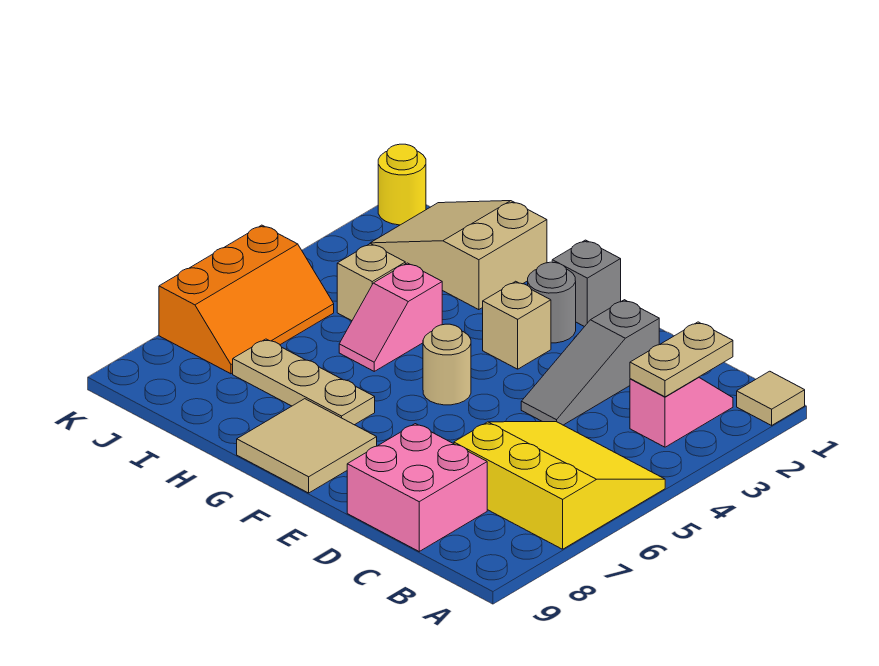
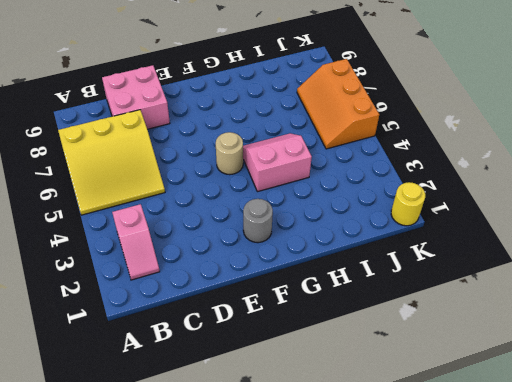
pink 2x2 slope [243,133,312,192] -> pink 1x2 slope [339,263,442,371]
none -> tan 1x1 tile [737,371,805,425]
none -> grey 1x3 slope [521,300,659,425]
none -> grey 1x1 brick [552,240,621,327]

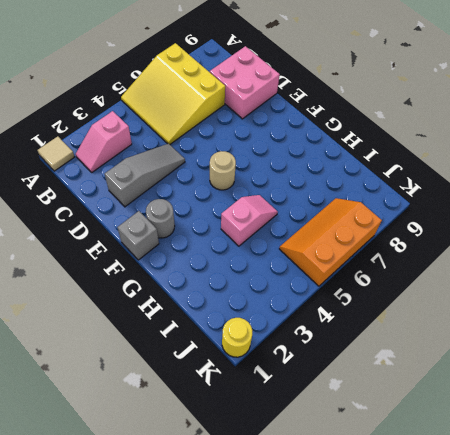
none -> tan 1x1 brick [483,281,551,369]
none -> tan 2x2 tile [237,399,377,493]
none -> tan 1x3 plate [233,339,375,425]

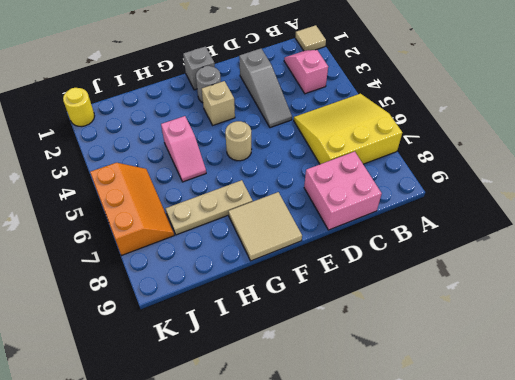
none -> tan 2x3 slope [370,201,547,310]
none -> tan 1x1 brick [337,244,405,321]
none -> tan 1x2 plate [630,322,733,397]

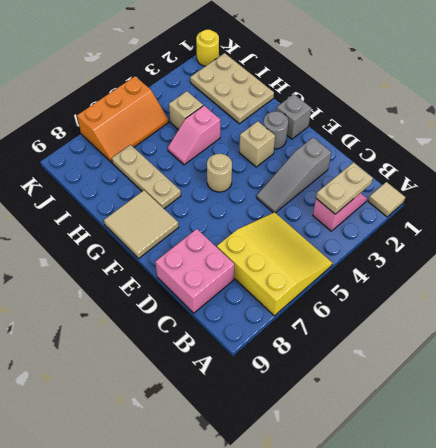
tan 2x3 plate [190,53,274,124] -> tan 2x3 slope [370,201,547,310]

